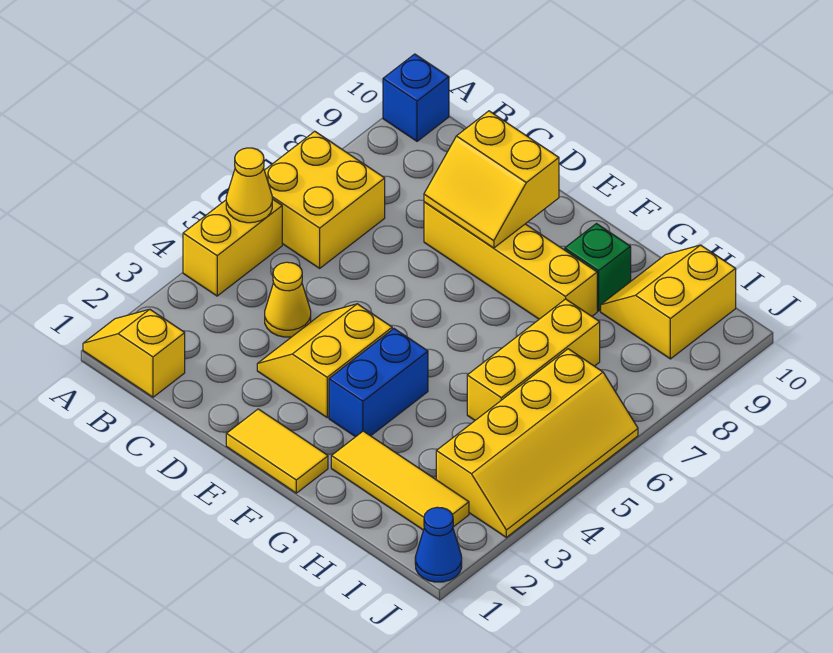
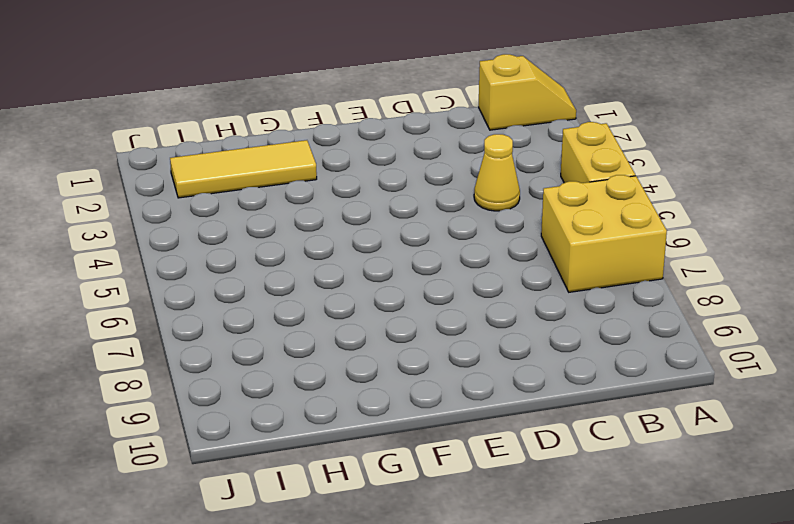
none -> blue 1x1 brick [383,54,449,141]
none -> yellow 2x2 slope [257,304,392,417]
none -> yellow 1x4 brick [424,202,597,319]

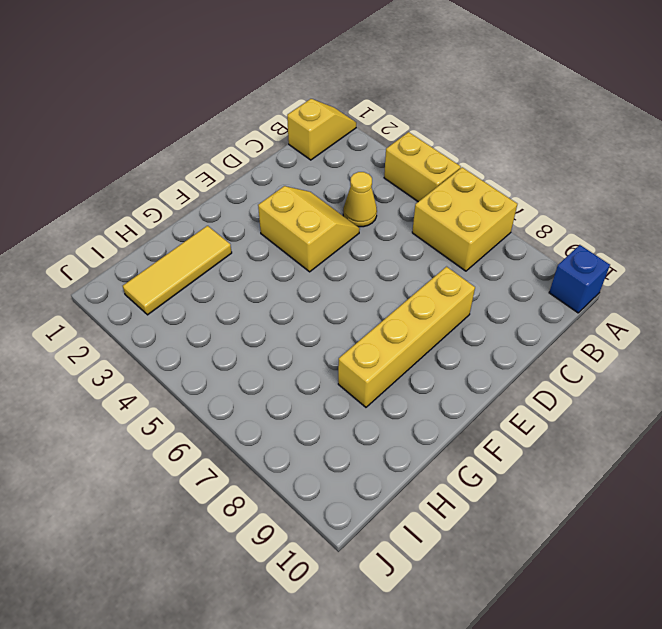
none -> yellow 1x2 tile [226,409,328,493]
none -> blue 1x2 brick [329,329,428,437]
none -> green 1x1 brick [565,224,631,311]

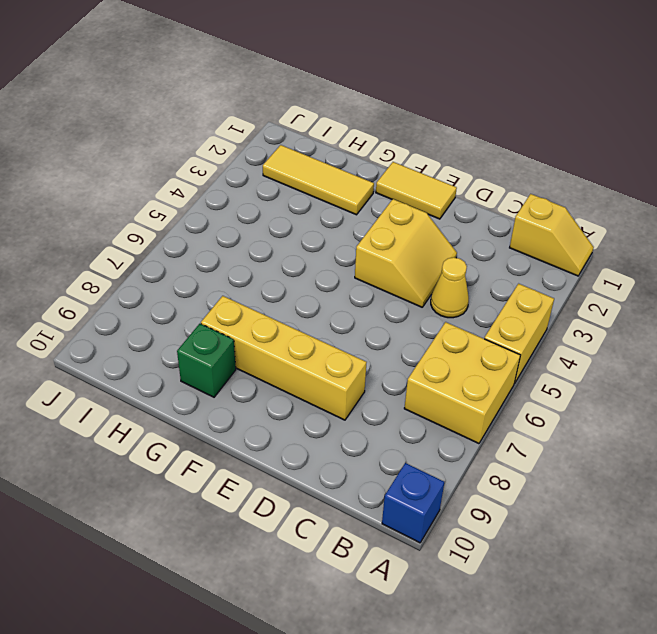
none -> blue 1x2 brick [329,329,428,437]
none -> yellow 1x3 brick [467,299,600,420]
none -> yellow 2x2 slope [601,245,736,359]

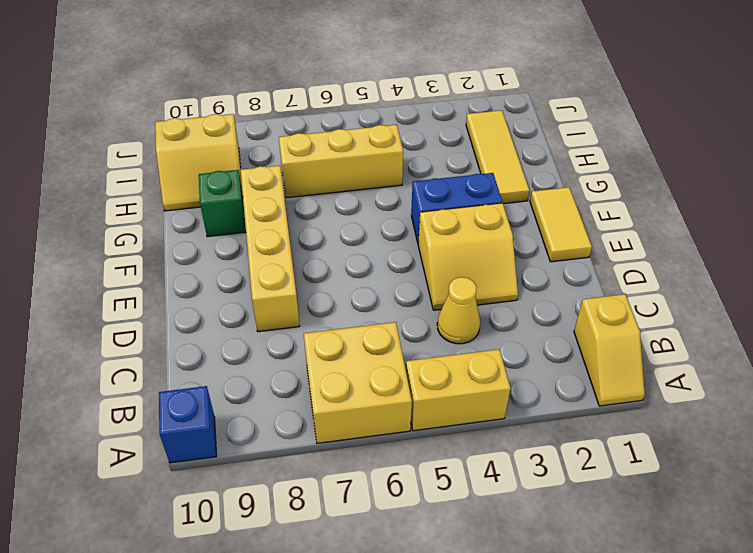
none -> yellow 2x4 slope [436,349,638,537]
none -> blue 1x1 cone [415,507,462,582]
none -> yellow 1x1 cone [226,148,272,223]

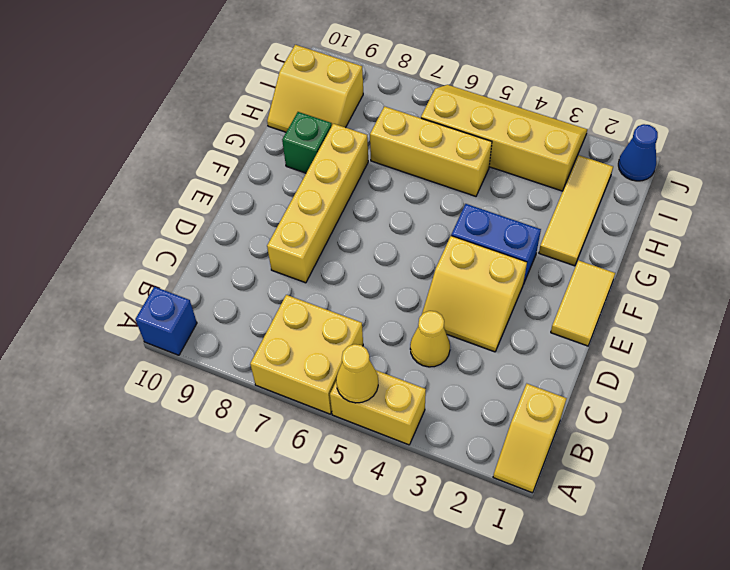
none -> yellow 2x2 slope [424,111,559,248]

